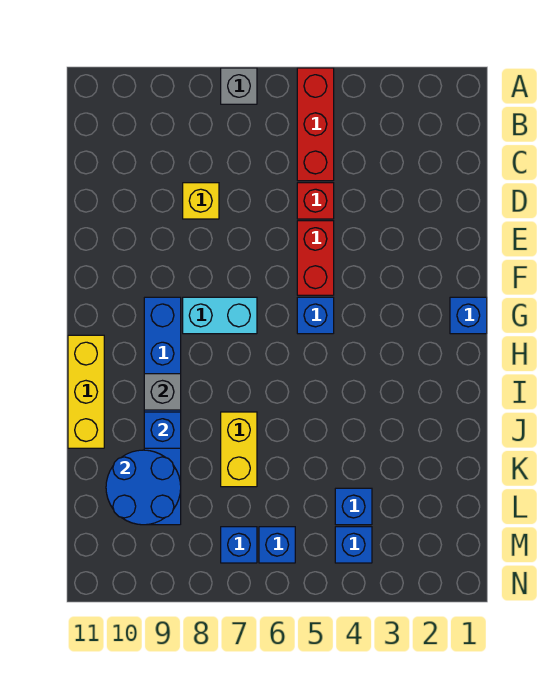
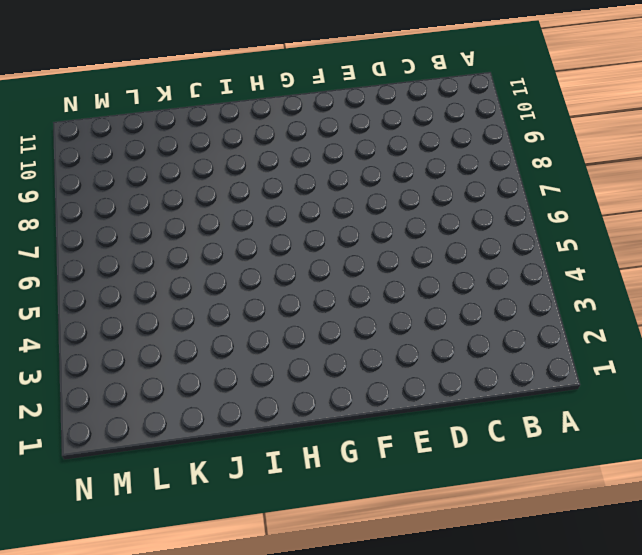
none -> red 1x3 brick [297,68,334,181]
none -> grey 1x1 brick [221,68,257,104]
none -> red 1x1 brick [297,183,334,219]

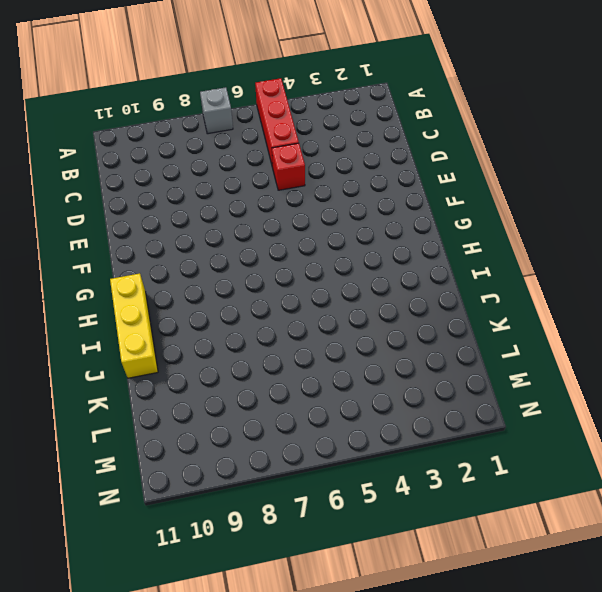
none -> yellow 1x1 brick [183,183,219,219]
none -> red 1x2 brick [297,221,334,295]
none -> blue 1x1 brick [450,297,487,334]

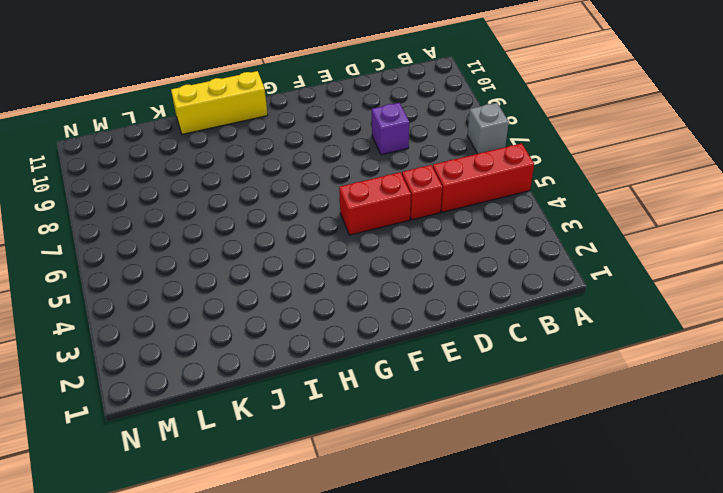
purple 1x1 brick [372,103,409,155] -> yellow 1x1 brick [183,183,219,219]
none -> blue 1x1 brick [450,297,487,334]
none -> blue 1x1 brick [297,297,334,334]
none -> cyan 1x2 brick [183,297,257,334]

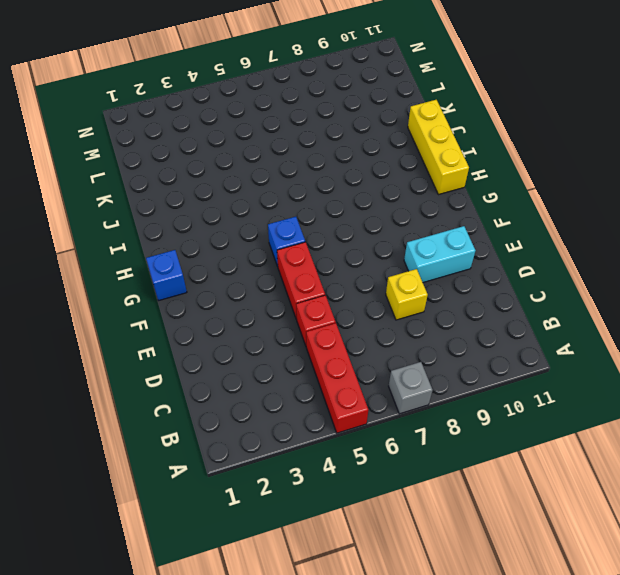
cyan 1x2 brick [404,226,476,282] -> cyan 1x2 brick moved to [183,297,257,334]
none -> blue 1x6 brick [144,297,181,525]
none -> yellow 1x2 brick [221,412,257,487]
none -> blue 1x1 brick [335,488,372,525]

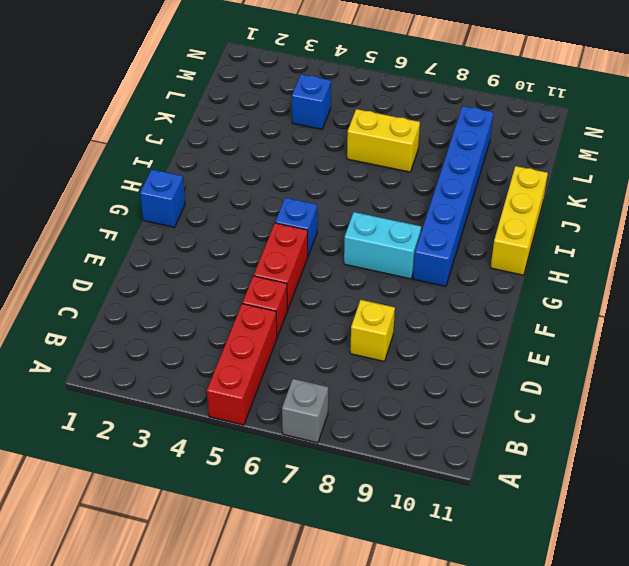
yellow 1x2 brick [347,109,420,172] -> yellow 1x2 brick turned to [221,412,257,487]
none -> blue 1x1 brick [335,527,372,563]
none -> blue 1x1 brick [259,527,295,563]
none -> blue 1x1 brick [221,527,257,563]

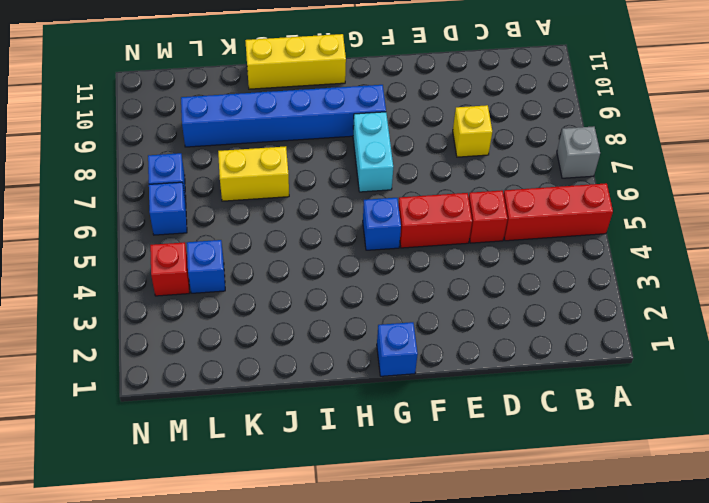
red 1x1 brick [150,242,189,296] -> blue 1x1 brick [335,527,372,563]
none -> grey 1x1 brick [144,374,181,410]
none -> blue 1x1 brick [144,412,181,448]
none -> blue 2x2 round brick [106,450,181,525]

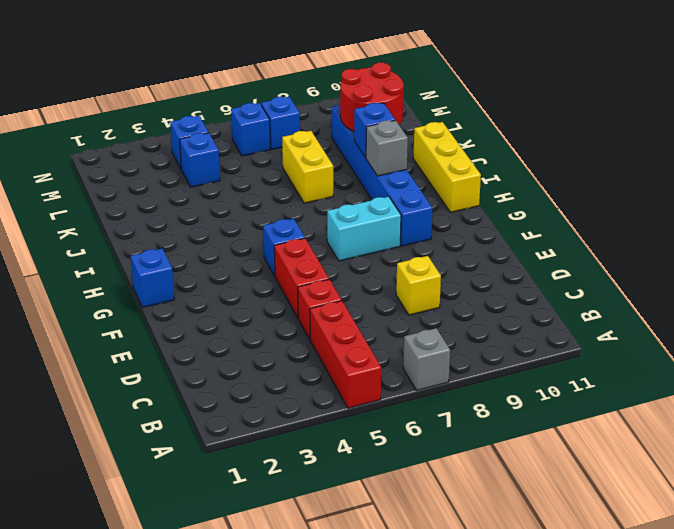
red 2x2 round brick [340,63,404,131] -> blue 2x2 round brick [106,450,181,525]

